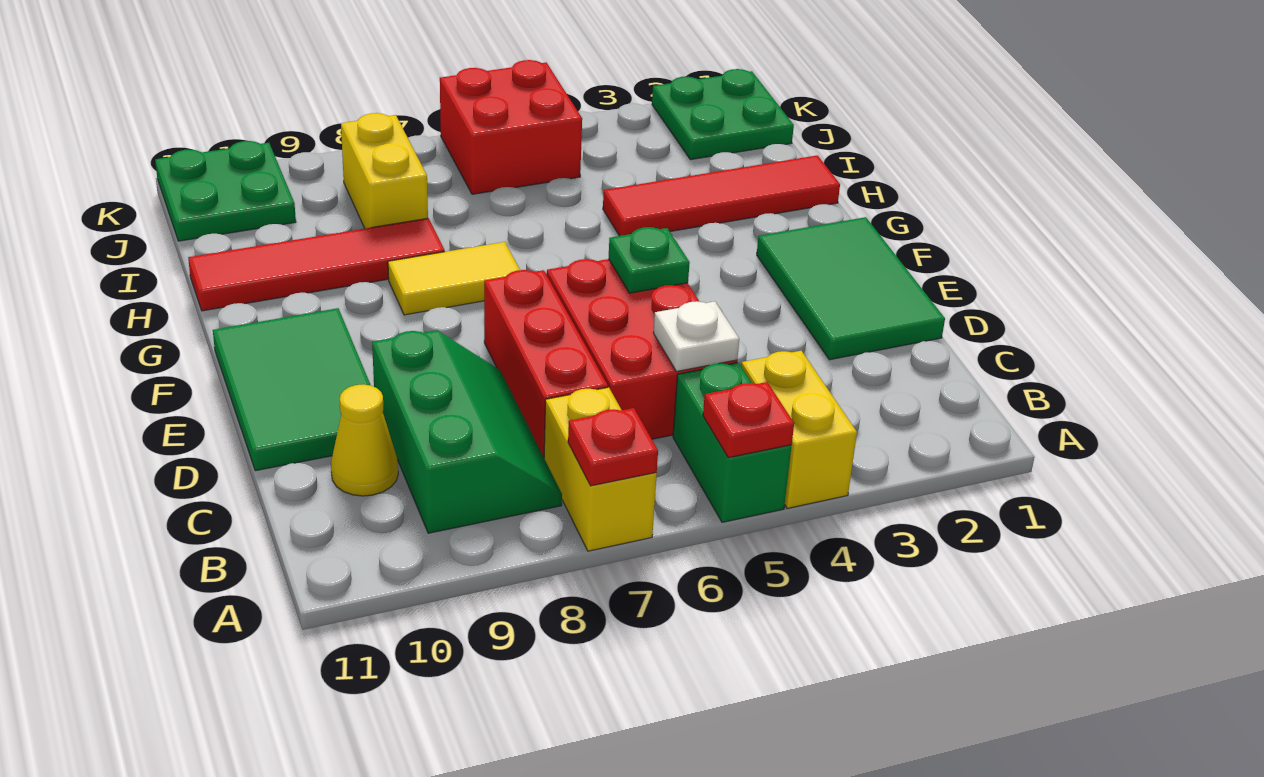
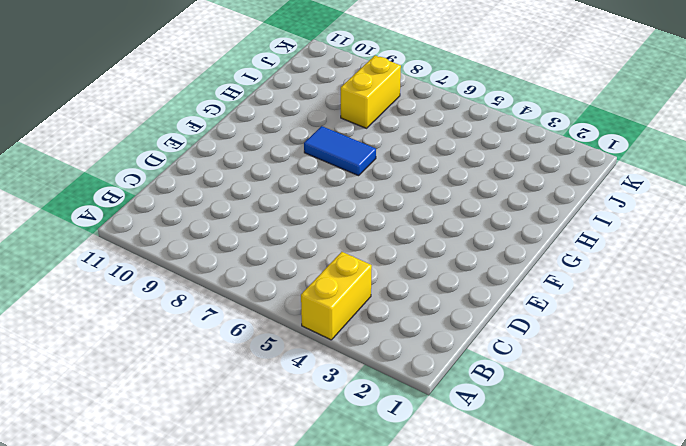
blue 1x2 tile [304,126,376,176] -> yellow 1x2 tile [388,242,520,315]
none -> green 1x2 brick [673,363,792,522]
none -> yellow 1x2 brick [544,387,657,551]
none -> green 2x3 slope [372,330,562,533]

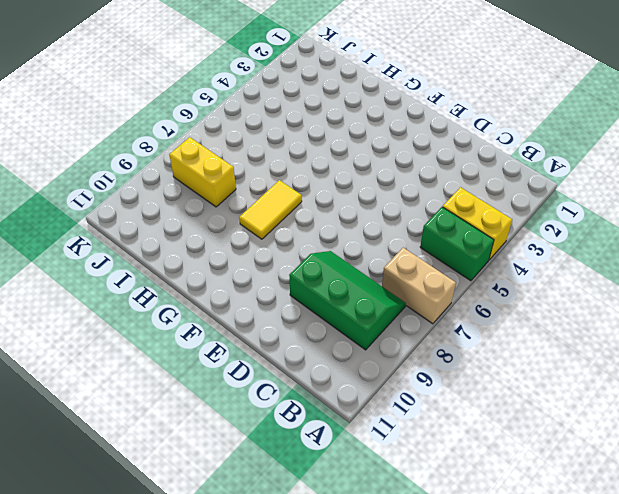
tan 1x2 brick [382,248,456,324] -> yellow 1x2 brick [544,387,657,551]
none -> red 2x3 brick [547,259,737,439]
none -> red 1x3 brick [484,270,608,457]
none -> yellow 1x1 cone [331,384,398,496]

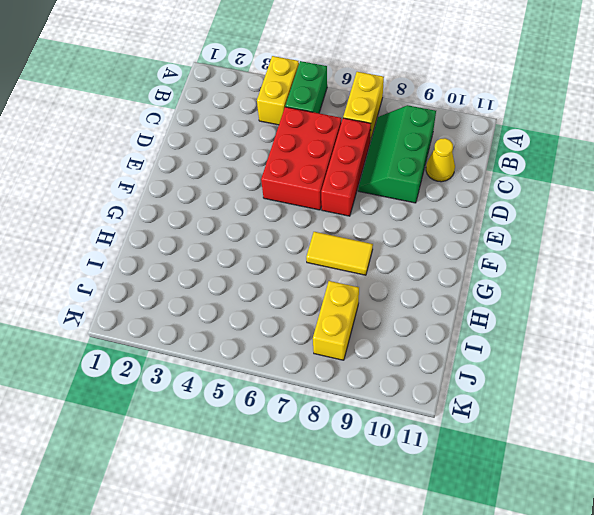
none -> green 2x3 tile [757,217,945,360]
none -> green 2x3 tile [213,308,387,471]
none -> red 1x4 tile [603,155,840,236]

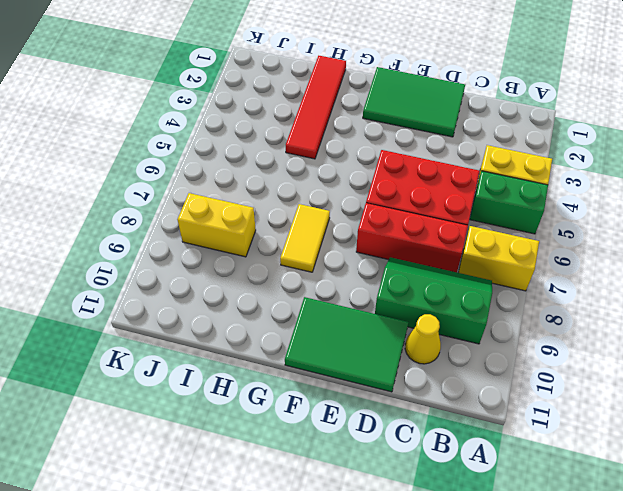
none -> red 1x4 tile [188,218,445,311]
none -> green 2x2 plate [652,69,794,160]
none -> red 2x2 brick [440,60,582,194]

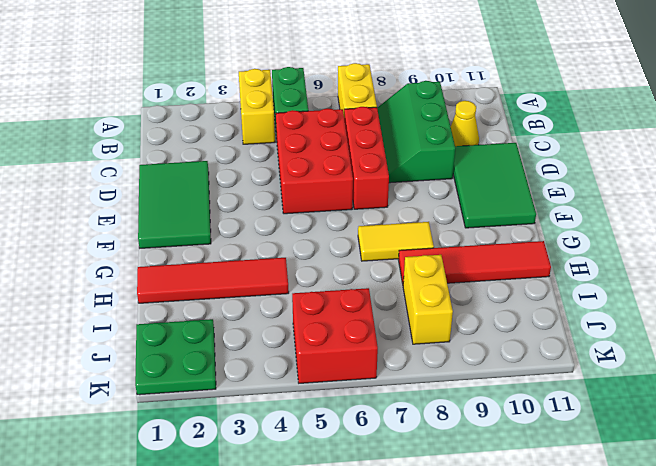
none -> green 2x2 plate [155,141,296,241]
none -> red 1x1 plate [703,382,794,458]
none -> red 1x1 plate [568,408,658,486]

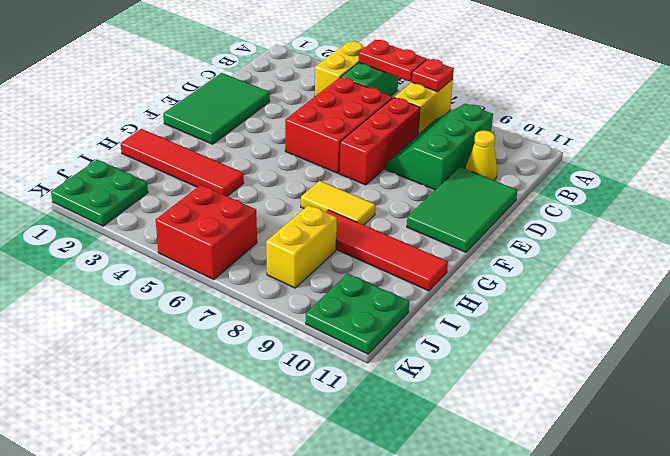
red 1x2 plate [359,40,427,81] -> red 1x1 plate [703,382,794,458]
none -> white 1x1 plate [654,301,739,371]
none -> green 1x1 plate [609,227,690,293]

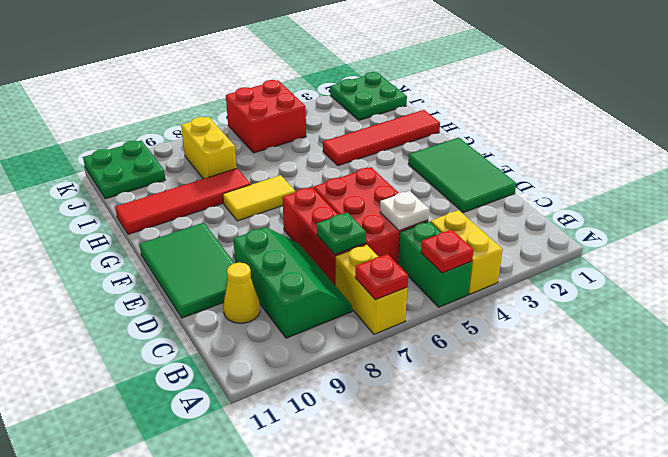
green 1x1 plate [317,213,366,254] -> green 1x1 plate moved to [609,227,690,293]

